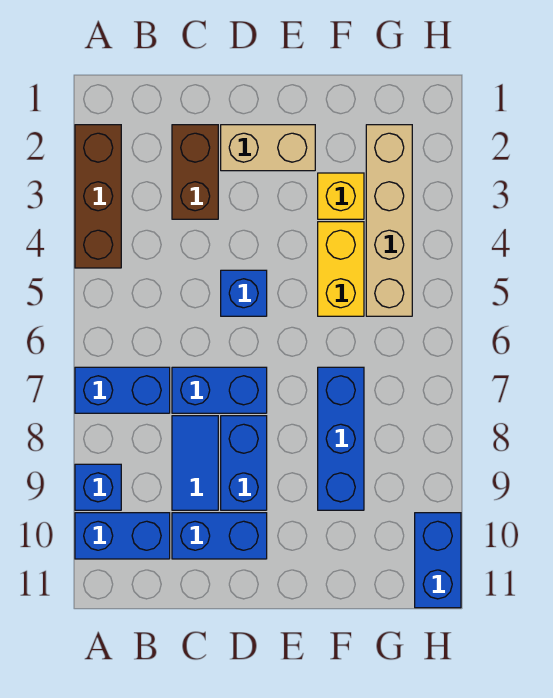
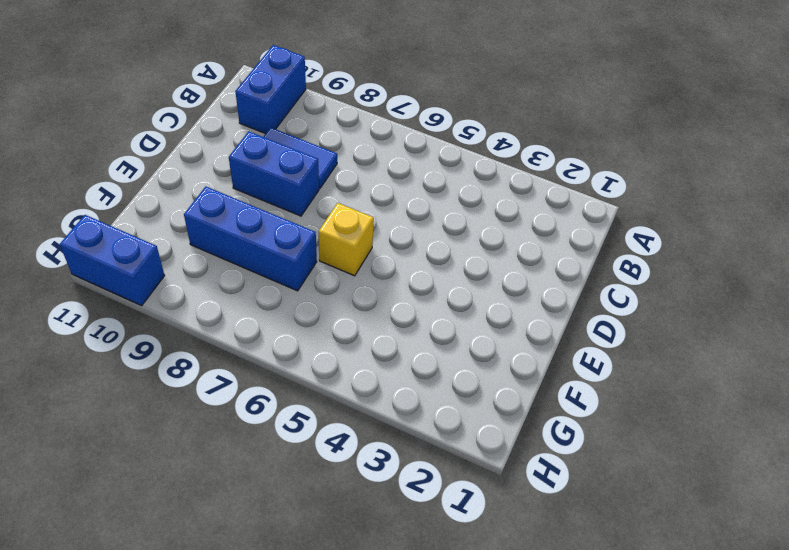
yellow 1x1 brick [319,203,374,276] -> yellow 1x1 brick moved to [318,173,364,219]
none -> brown 1x3 brick [75,125,121,268]
none -> blue 1x2 brick [75,367,170,413]
none -> blue 1x1 brick [75,464,121,510]

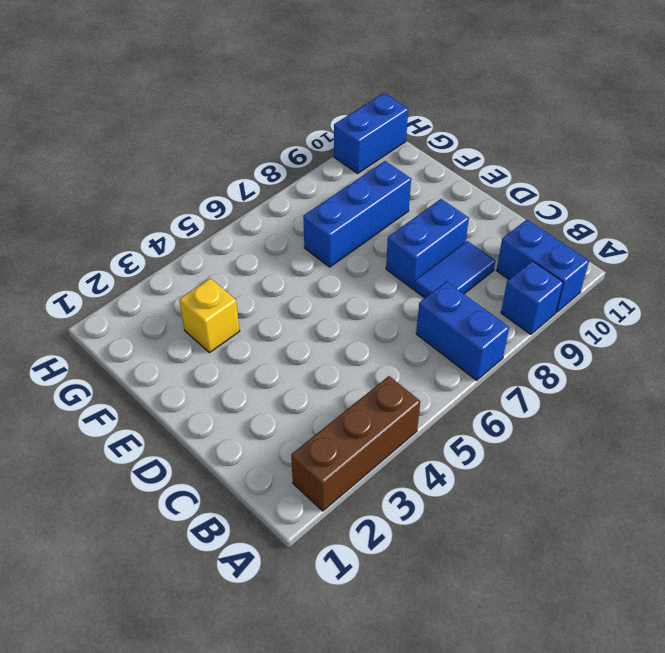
none -> brown 1x2 brick [172,125,218,219]
none -> blue 1x2 brick [172,367,267,413]
none -> blue 1x2 brick [172,513,267,559]

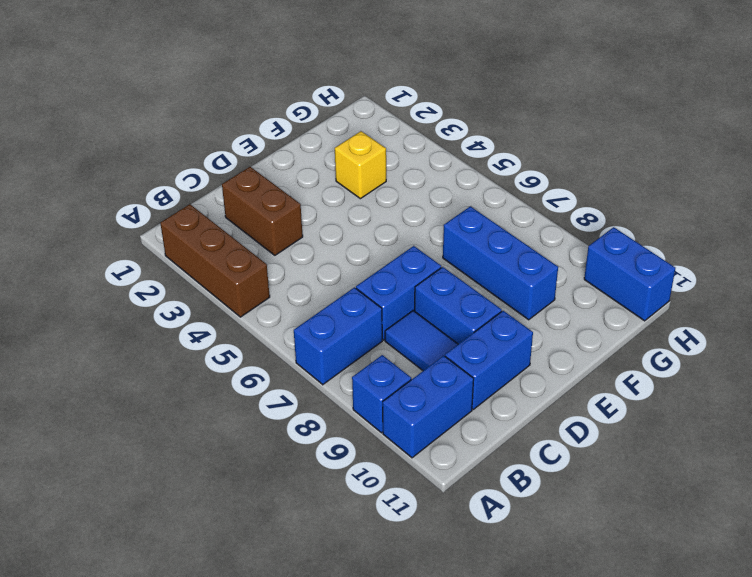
none -> tan 1x2 brick [221,125,315,171]
none -> blue 1x1 brick [221,270,267,316]
none -> yellow 1x2 brick [318,222,364,316]

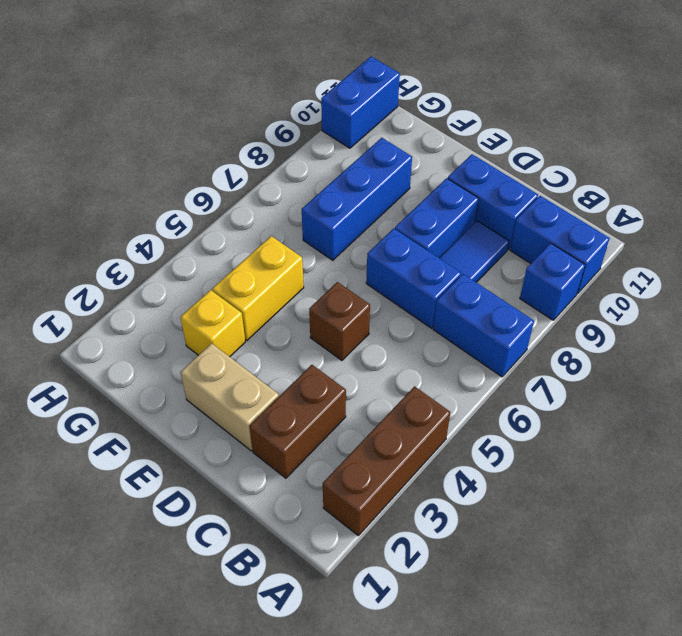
brown 1x1 brick [309,282,370,360] -> blue 1x1 brick [221,270,267,316]
none -> tan 1x4 brick [366,125,412,316]

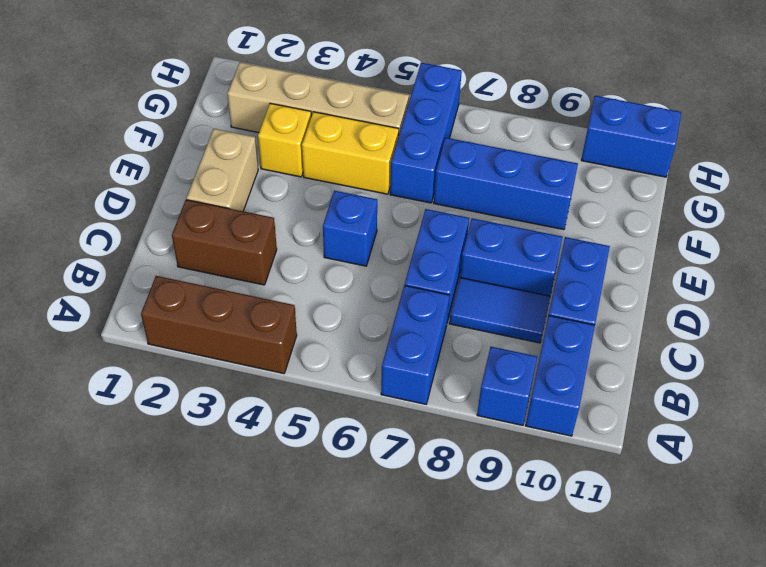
blue 1x3 brick [390,63,462,203] -> none

